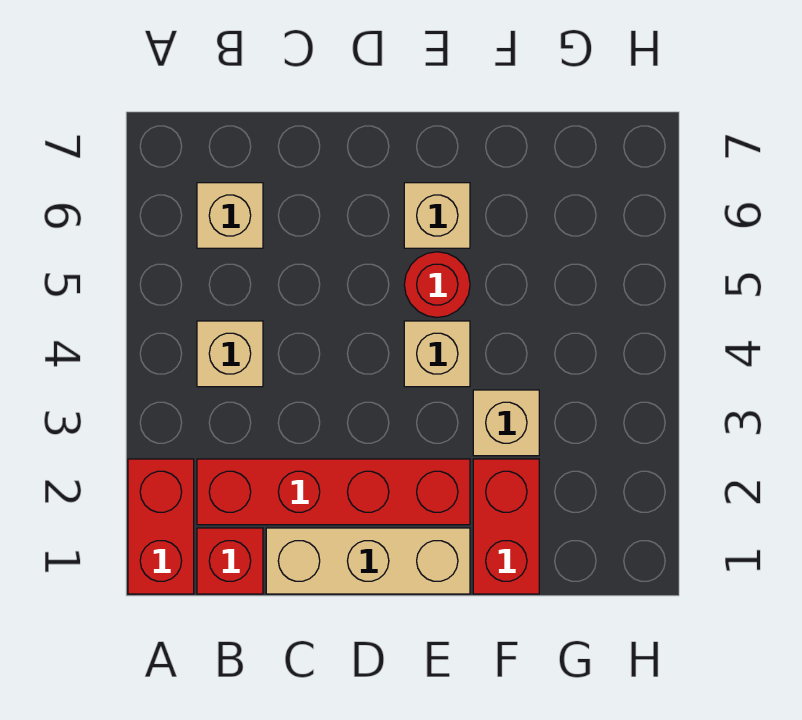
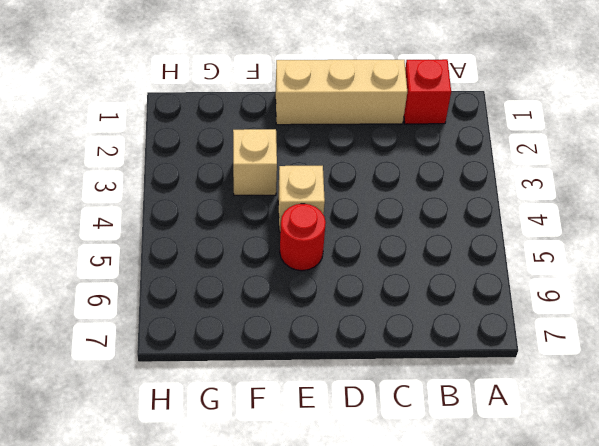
none -> red 1x2 brick [128,459,194,594]
none -> red 1x4 brick [197,459,470,525]

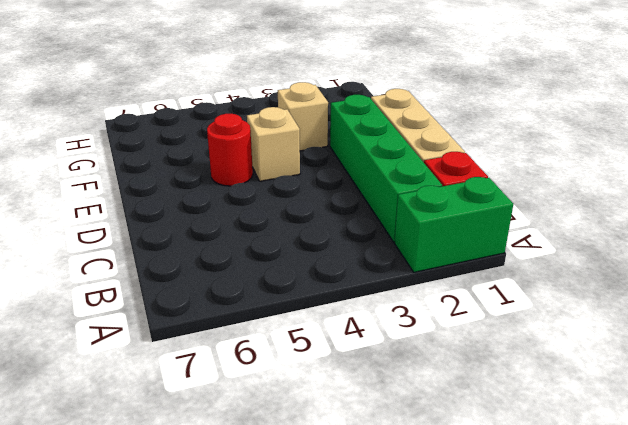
green 1x2 brick [395,177,513,272] -> red 1x2 brick [128,459,194,594]
green 1x4 brick [330,95,442,242] -> red 1x4 brick [197,459,470,525]
none -> tan 1x1 brick [197,321,263,387]
none -> tan 1x1 brick [197,183,263,248]

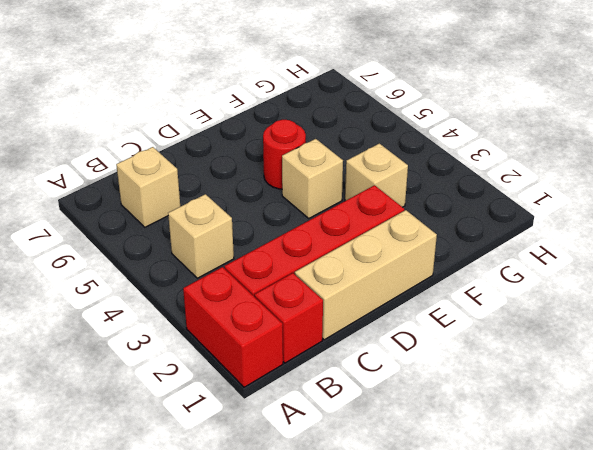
none -> tan 1x1 brick [404,183,470,248]
none -> red 1x2 brick [473,459,539,594]

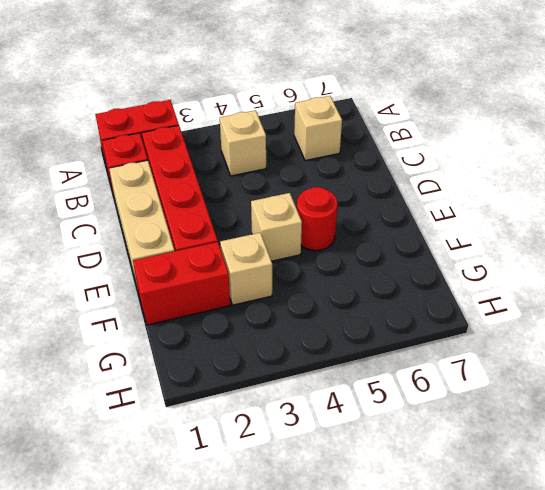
none -> tan 1x1 brick [404,183,470,248]

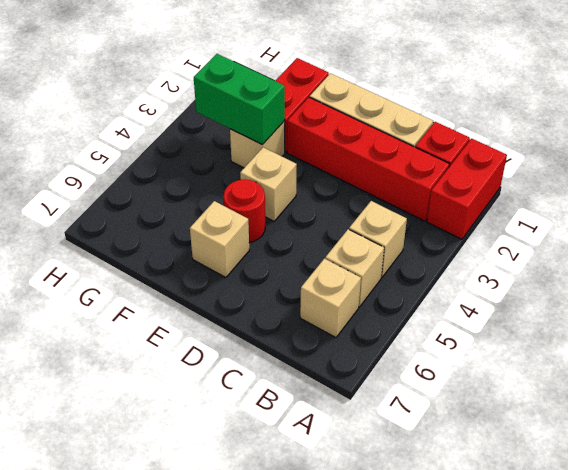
tan 1x1 brick [325,229,384,307] -> none
green 1x2 brick [194,54,285,145] -> none

